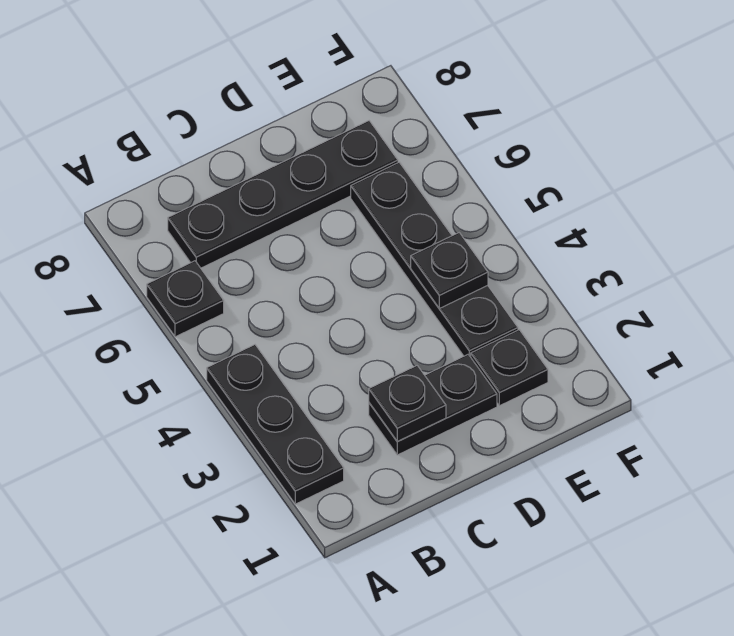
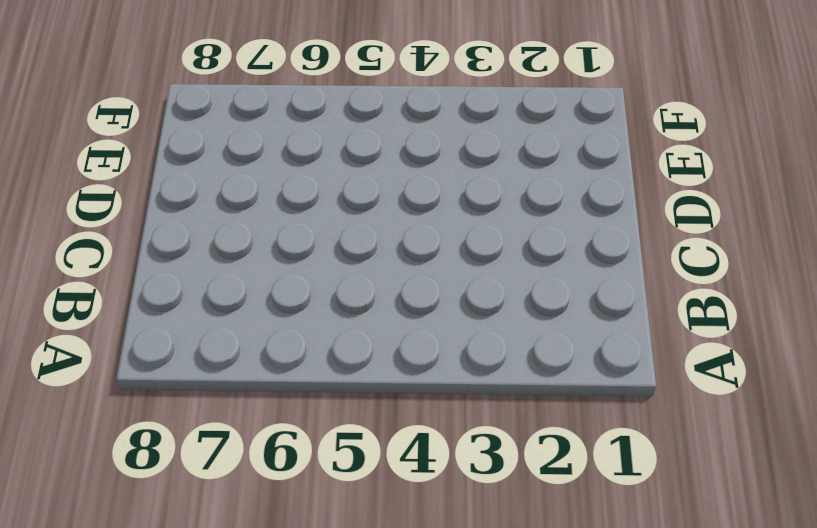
none -> black 1x3 plate [207,345,344,504]
none -> black 1x1 plate [147,261,224,337]

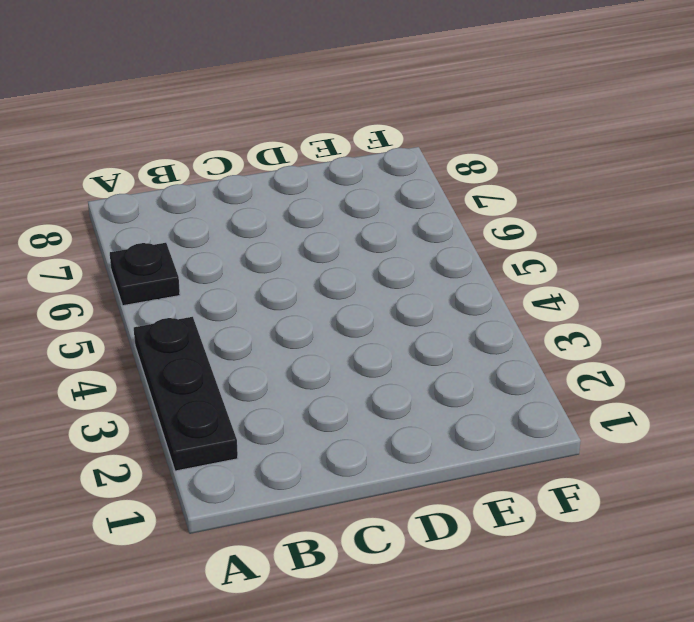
none -> black 1x4 plate [168,121,398,268]
none -> black 1x2 plate [369,355,497,455]

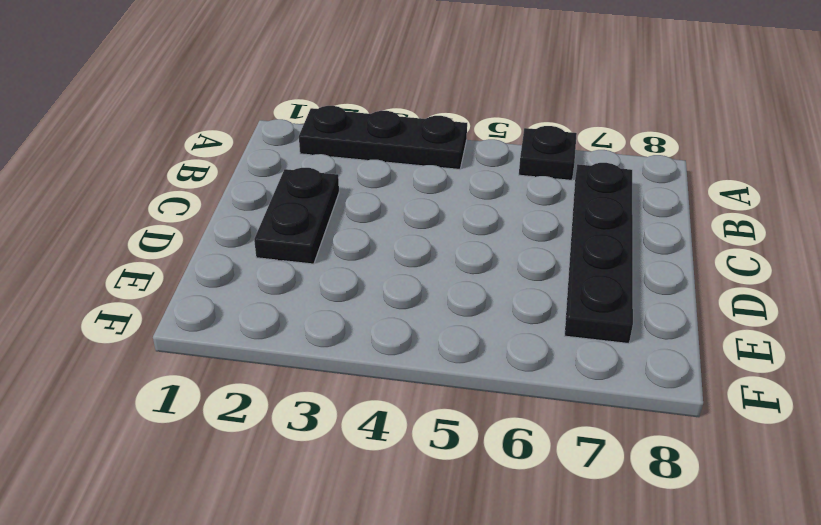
none -> black 1x1 plate [471,330,548,406]
none -> black 1x4 plate [351,163,518,357]

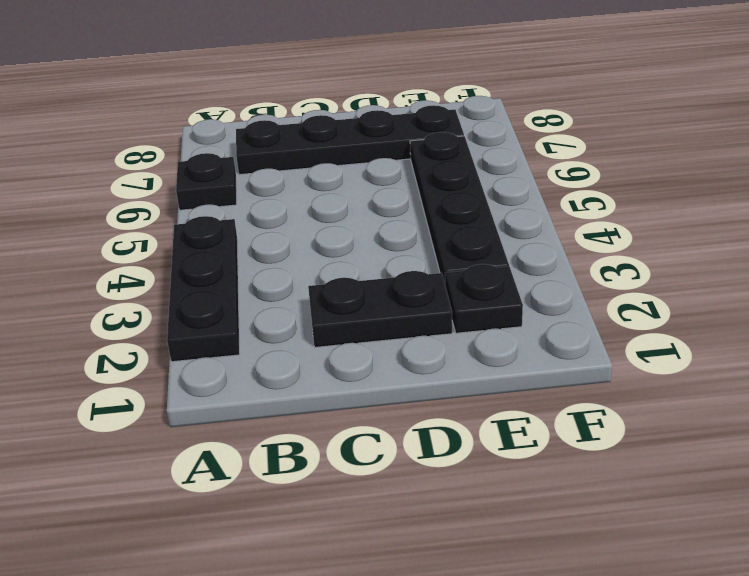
none -> black 1x1 plate [369,366,446,441]
none -> black 1x1 plate [411,233,488,308]

